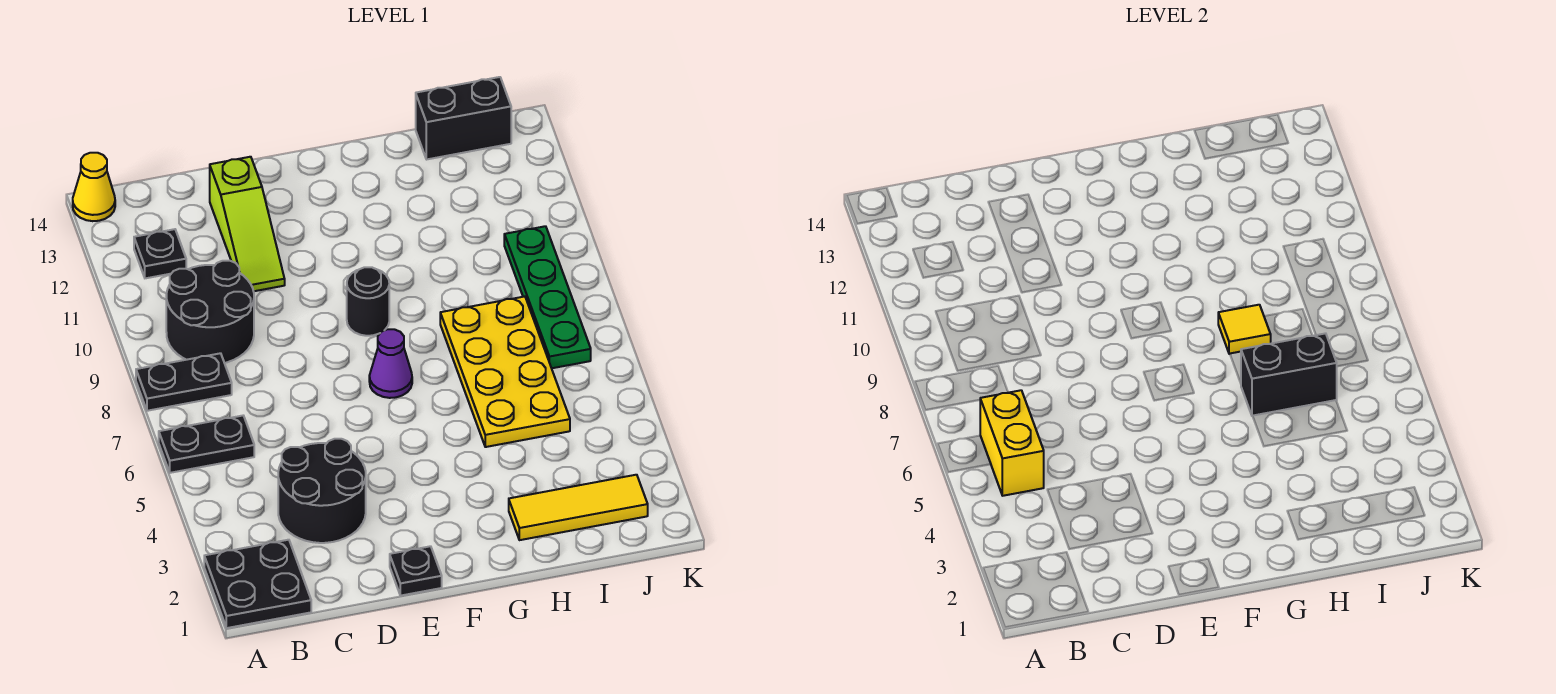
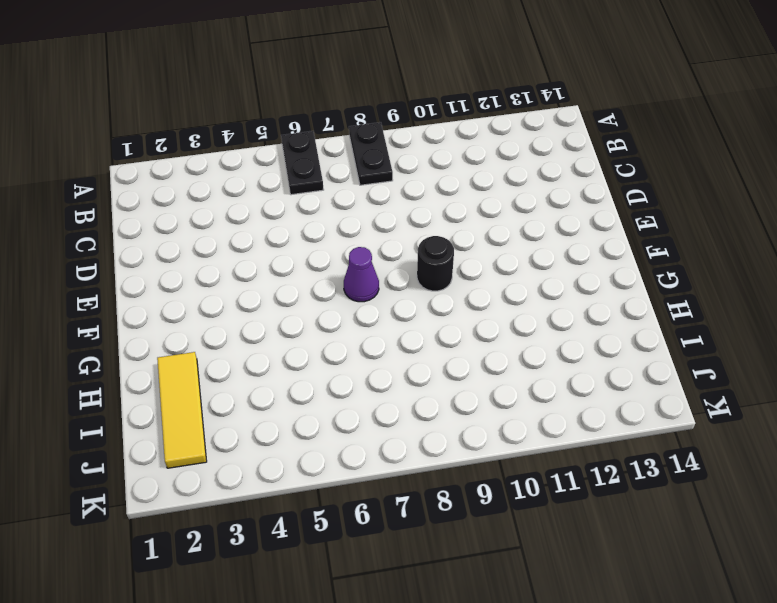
none -> black 2x2 plate [204,540,311,628]
none -> yellow 1x1 cone [73,153,115,221]
none -> black 2x2 round brick [166,261,254,363]

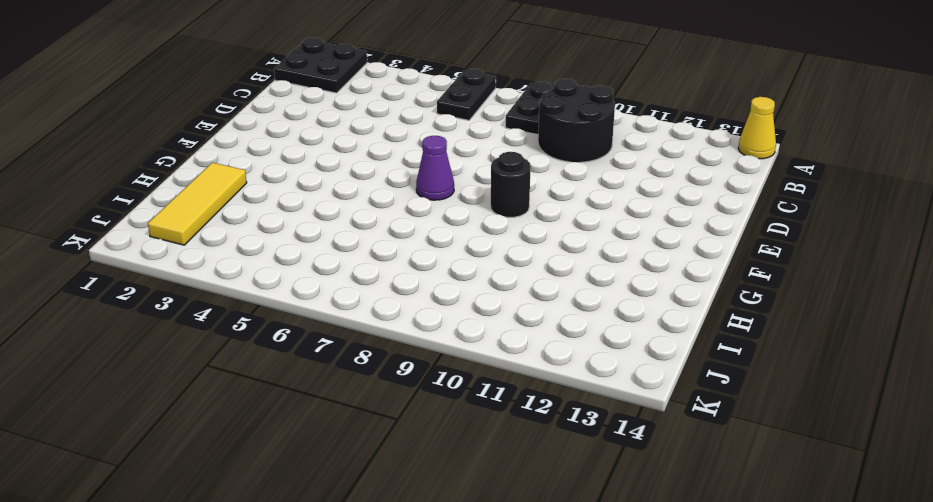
none -> black 1x1 plate [134,229,186,278]
none -> black 2x2 round brick [278,439,366,543]
none -> lime 1x3 slope [210,157,285,291]

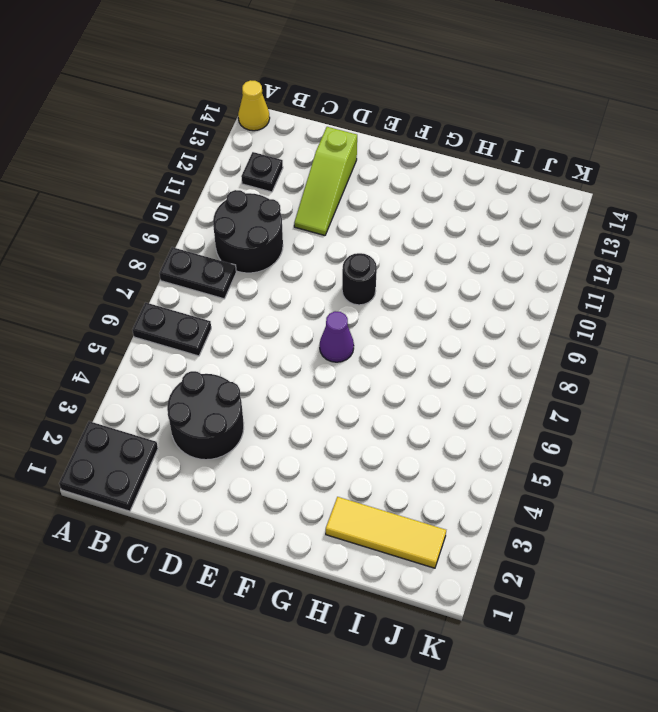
none -> black 1x1 plate [390,546,442,596]
none -> yellow 2x4 plate [440,297,570,447]
none -> black 1x2 brick [416,77,511,159]

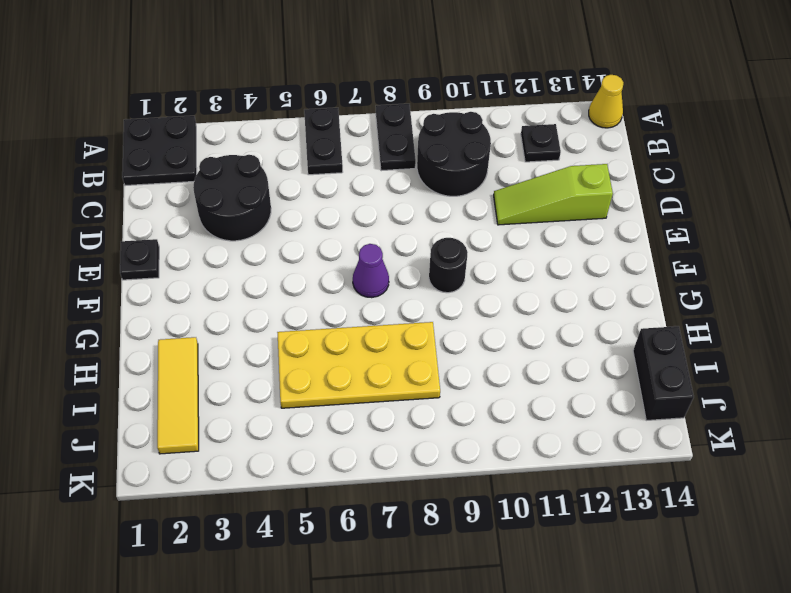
none -> green 1x4 plate [504,226,591,368]
none -> yellow 1x2 brick [980,390,1044,496]
none -> black 1x2 brick [1241,333,1337,416]

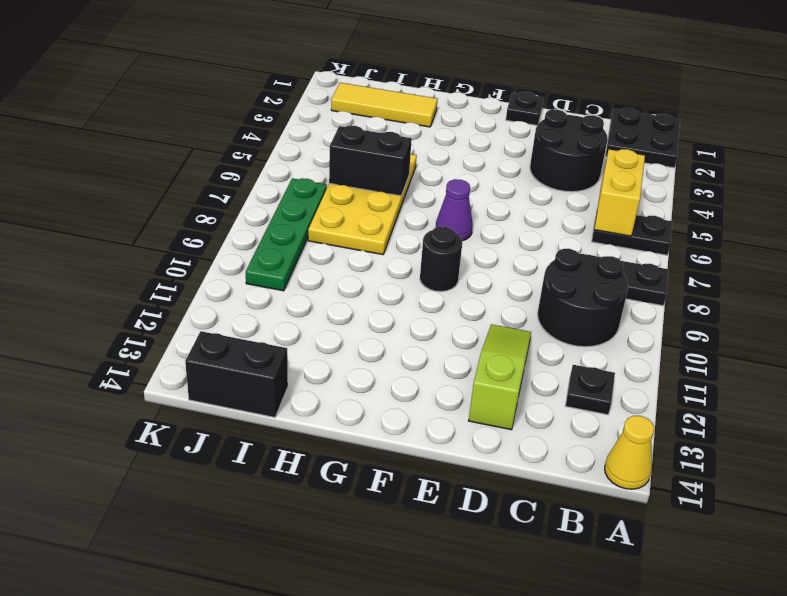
none -> yellow 1x1 tile [1218,305,1271,354]

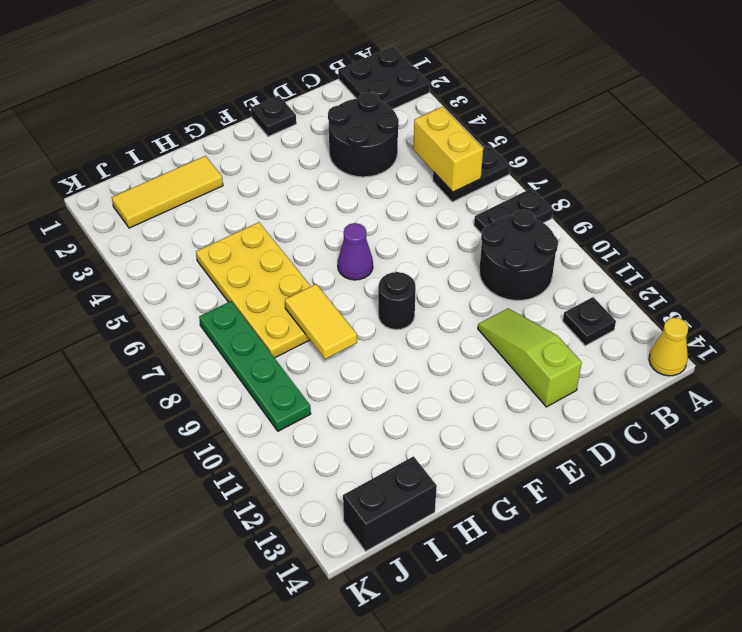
yellow 1x2 tile [285,284,357,359] -> yellow 1x1 tile [1218,305,1271,354]
none -> black 1x2 brick [1241,333,1337,416]

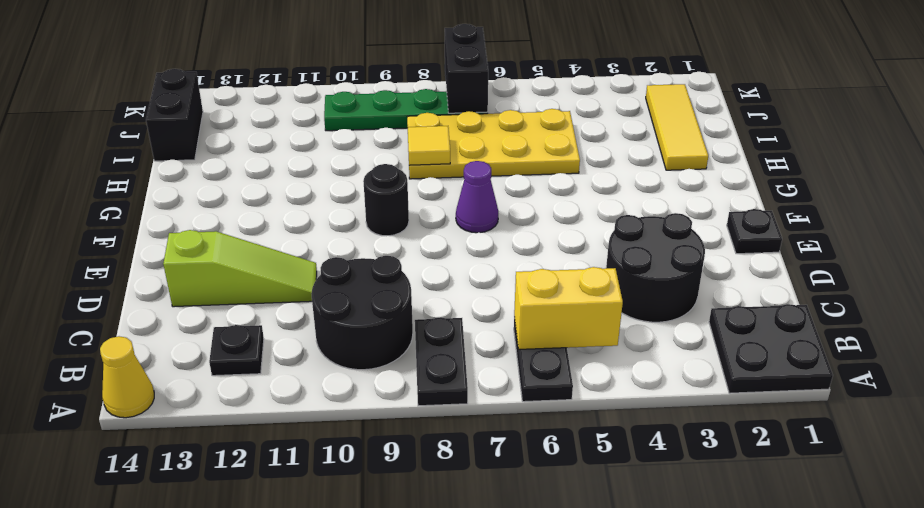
black 1x2 brick [445,24,488,113] -> black 1x2 brick moved to [1241,333,1337,416]

